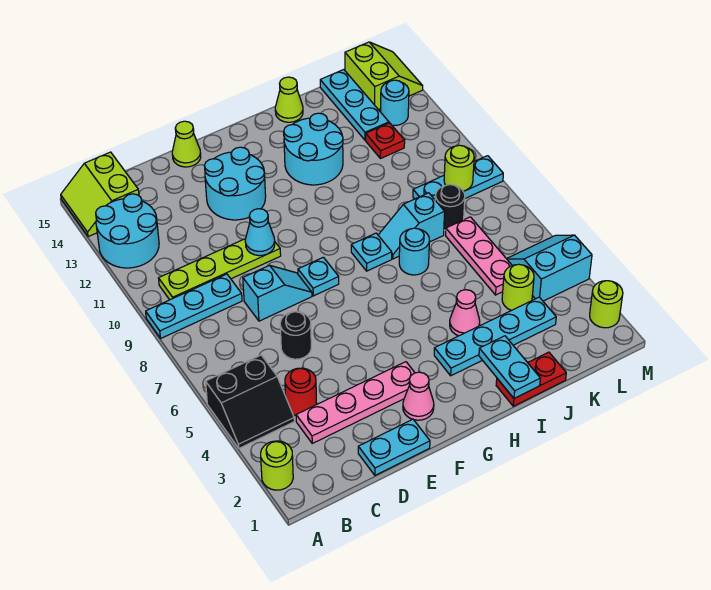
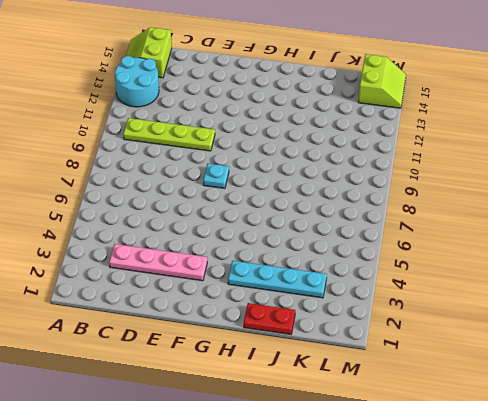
none -> lime 1x1 round brick [261,441,293,490]
none -> black 2x2 slope [206,355,294,448]
none -> cyan 1x3 plate [146,274,242,338]
none -> red 1x1 round brick [285,368,317,416]

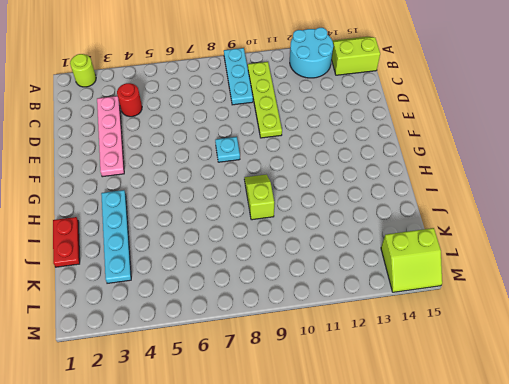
lime 1x2 slope [244,175,274,220] -> none
none -> black 2x2 slope [206,355,294,448]
none -> cyan 1x2 plate [358,419,430,475]
none -> black 1x1 round brick [280,312,311,359]
none -> cyan 1x2 slope [243,265,312,321]

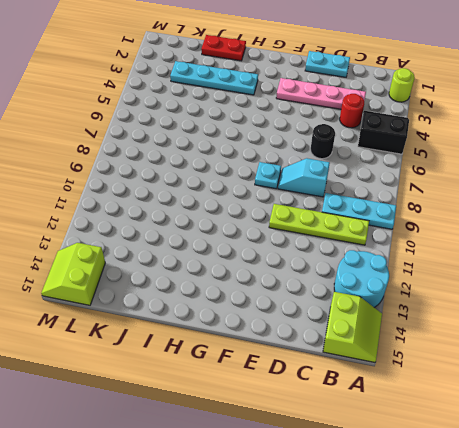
none -> cyan 2x2 round brick [204,147,266,220]
none -> lime 1x1 cone [172,121,201,167]
none -> pink 1x1 cone [403,372,434,420]
none -> cyan 1x1 plate [351,233,392,271]

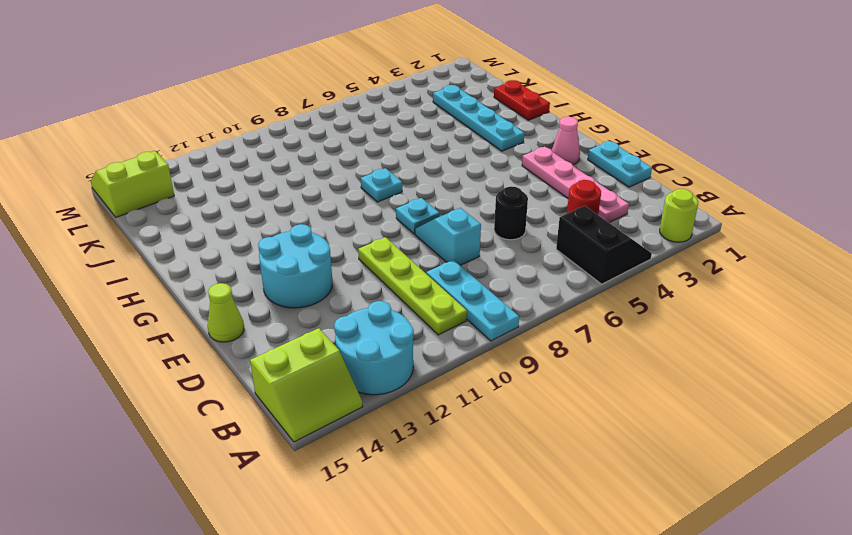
none -> cyan 2x2 round brick [284,113,343,185]
none -> pink 1x1 cone [450,290,480,336]
none -> cyan 1x1 round brick [399,228,430,275]
none -> cyan 1x2 slope [378,193,445,259]

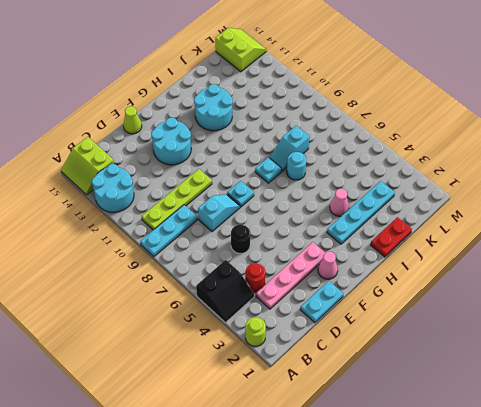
none -> lime 1x1 cone [275,77,303,122]
none -> lime 1x1 round brick [502,264,534,310]
none -> pink 1x3 plate [446,217,512,295]
none -> black 1x1 round brick [435,185,465,230]

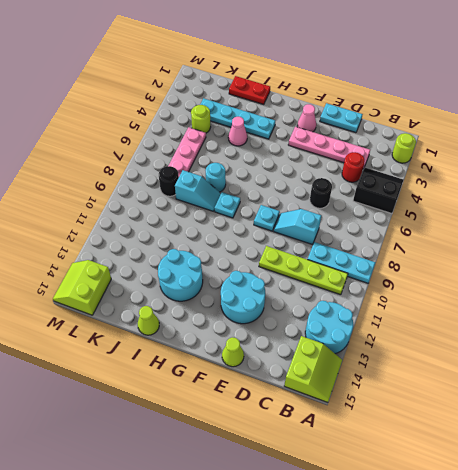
none -> cyan 1x3 plate [413,156,503,199]
none -> red 1x1 plate [366,123,405,159]
none -> cyan 1x3 plate [320,70,389,140]
none -> cyan 2x2 slope [507,235,592,301]

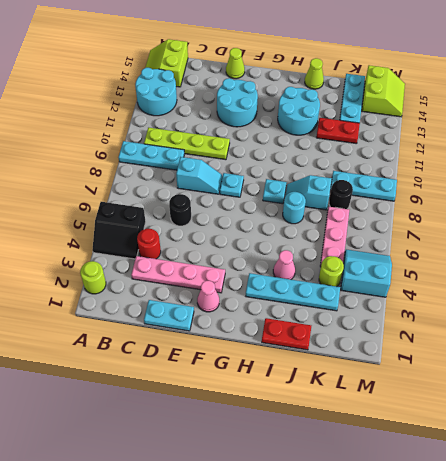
red 1x2 plate [316,118,360,144] -> red 1x1 plate [366,123,405,159]
none -> cyan 1x1 round brick [381,80,409,125]
none -> lime 1x1 round brick [590,281,623,328]
none -> cyan 1x1 cone [245,209,275,256]
none -> cyan 1x2 plate [479,336,540,398]

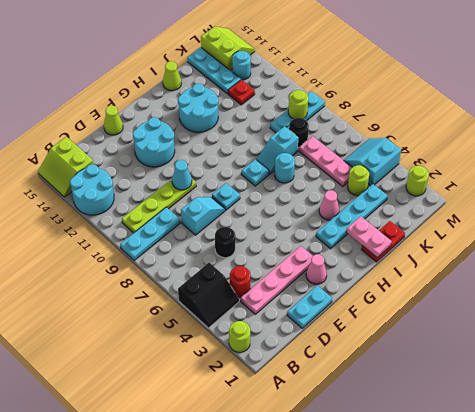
pink 1x2 plate [346,216,392,257] -> cyan 1x2 plate [479,336,540,398]

